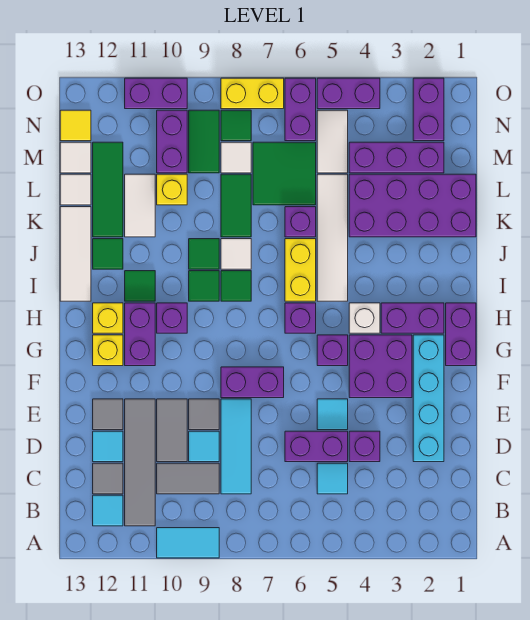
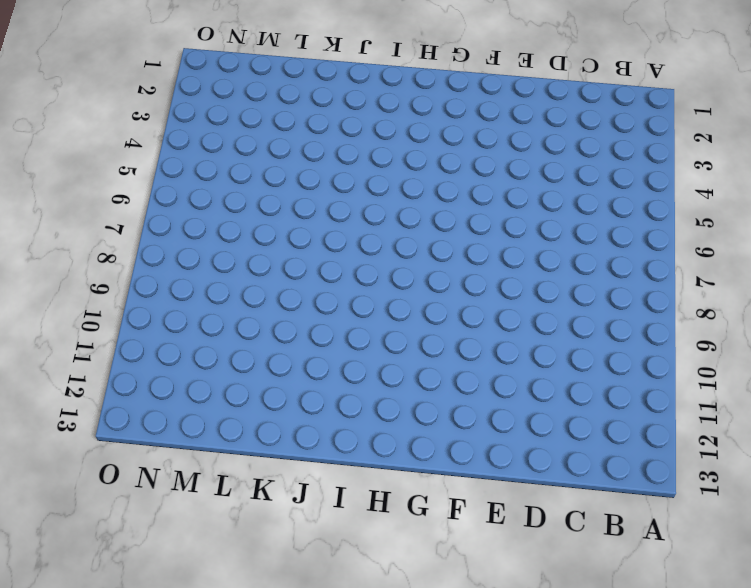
none -> cyan 1x2 tile [157,528,219,558]
none -> grey 1x4 tile [125,399,155,526]
none -> cyan 1x1 tile [93,495,123,526]
none -> cyan 1x1 tile [317,463,348,494]

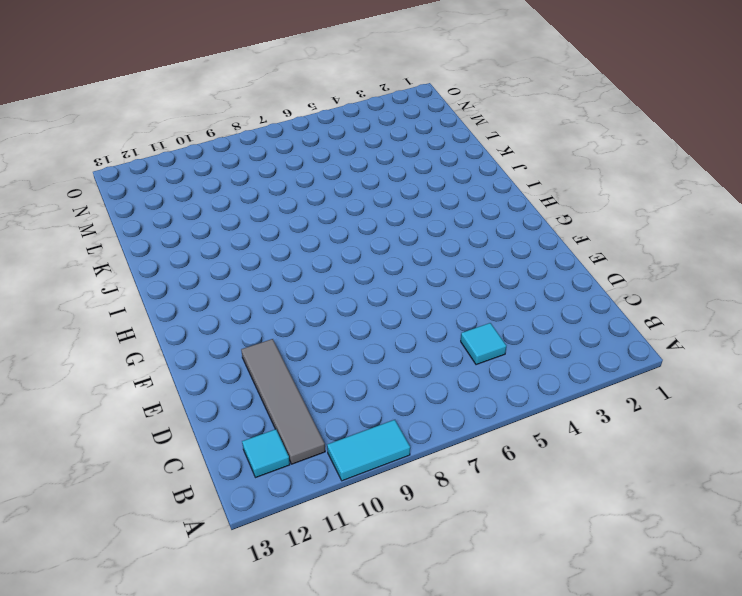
none -> cyan 1x3 tile [221,399,251,494]
none -> grey 1x2 tile [157,463,219,494]
none -> grey 1x1 tile [93,463,123,494]
none -> cyan 1x4 brick [413,335,444,462]

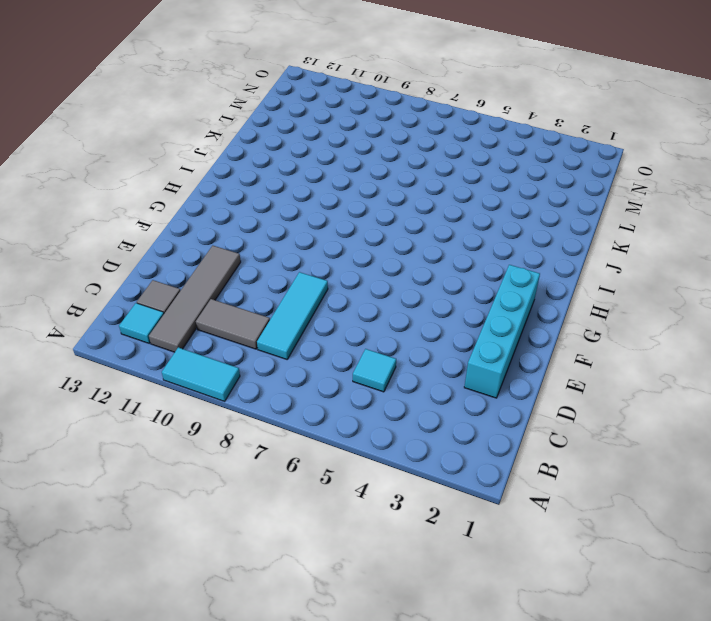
none -> purple 1x1 brick [349,431,380,462]
none -> purple 1x2 brick [285,431,348,462]
none -> cyan 1x1 tile [189,431,219,462]
none -> grey 1x2 tile [157,399,187,462]

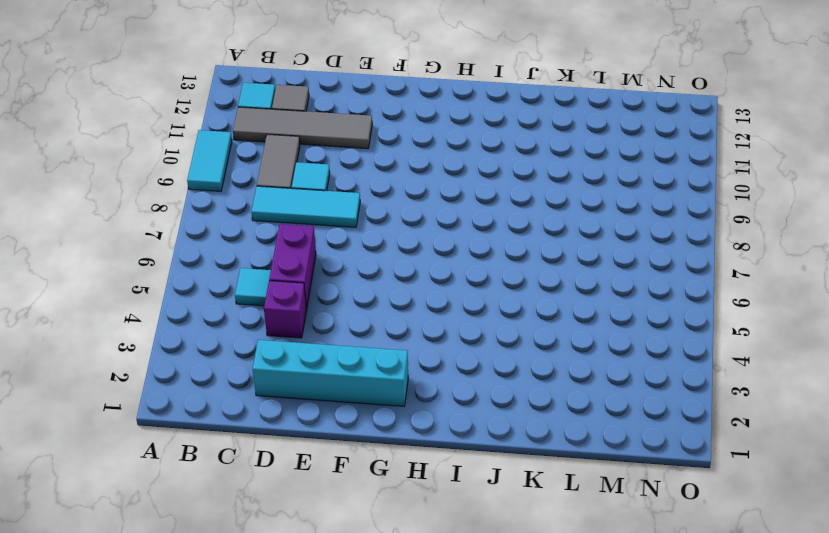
none -> grey 1x2 tile [157,399,187,462]
none -> cyan 1x1 tile [93,431,123,462]
none -> cyan 1x1 tile [317,399,348,430]
none -> grey 1x1 tile [189,399,219,430]

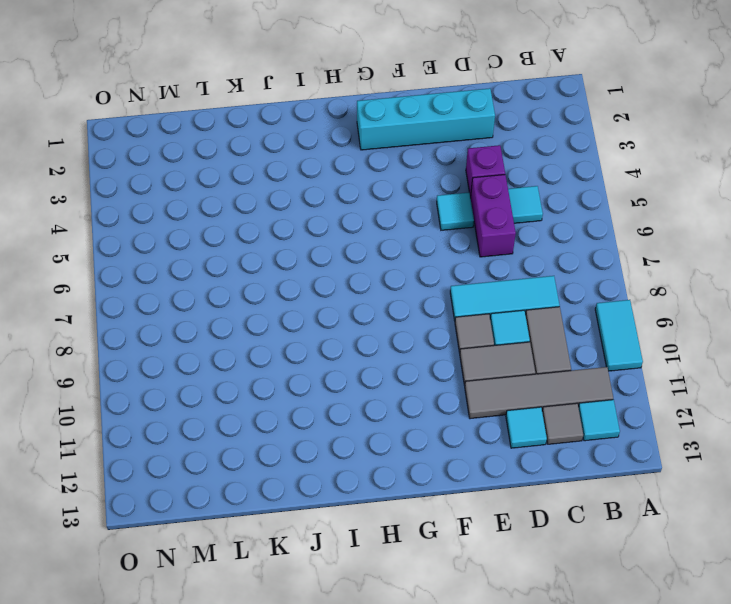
none -> grey 1x1 tile [93,399,123,430]
none -> purple 2x2 brick [349,335,412,398]
none -> purple 1x2 brick [221,367,284,398]
none -> purple 1x2 brick [446,303,476,366]

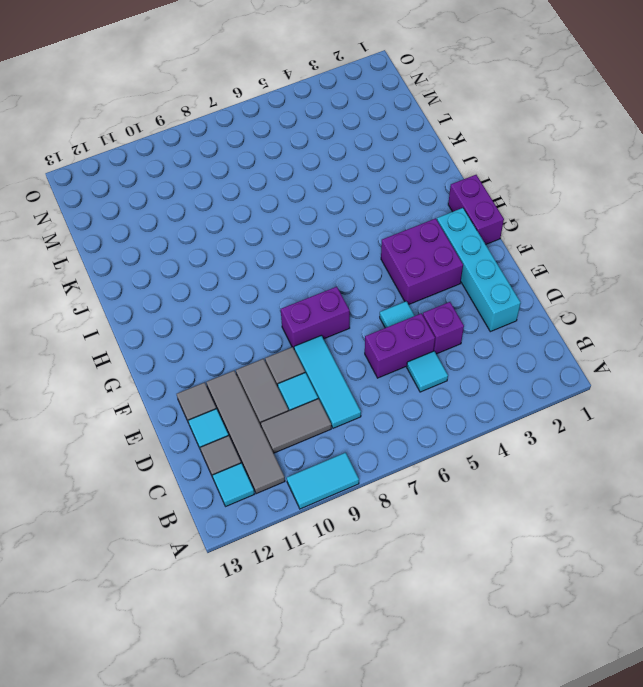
none -> purple 1x1 brick [317,335,348,366]
none -> purple 1x2 brick [125,303,155,366]
none -> yellow 1x1 brick [93,335,123,366]
none -> purple 1x2 brick [381,303,444,333]

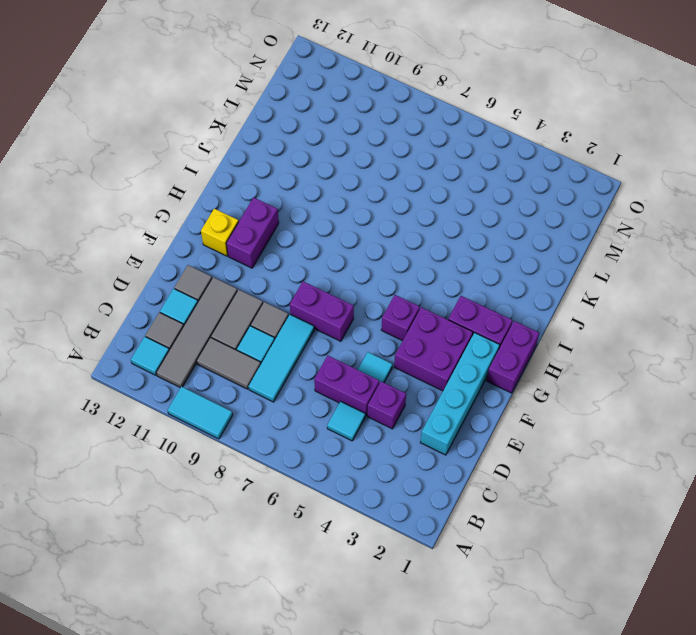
none -> white 1x1 brick [349,303,380,333]
none -> purple 1x1 brick [285,303,316,333]
none -> purple 1x1 brick [157,303,187,333]
none -> yellow 1x1 brick [93,303,123,333]

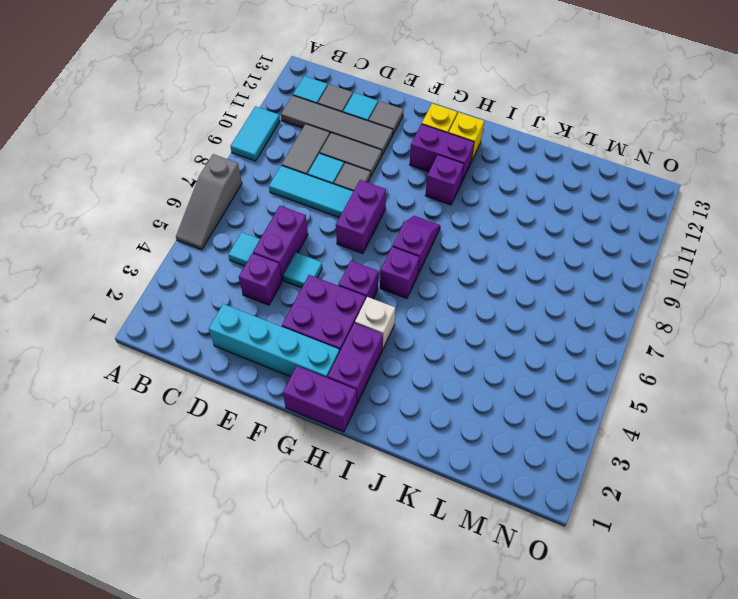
grey 1x3 slope [176,154,242,250] -> none
purple 1x2 slope [393,216,440,274] -> none
none -> white 1x4 tile [317,174,348,301]
none -> yellow 1x2 brick [285,239,316,301]
none -> green 1x1 tile [221,271,251,301]
none -> green 1x1 tile [189,271,219,301]

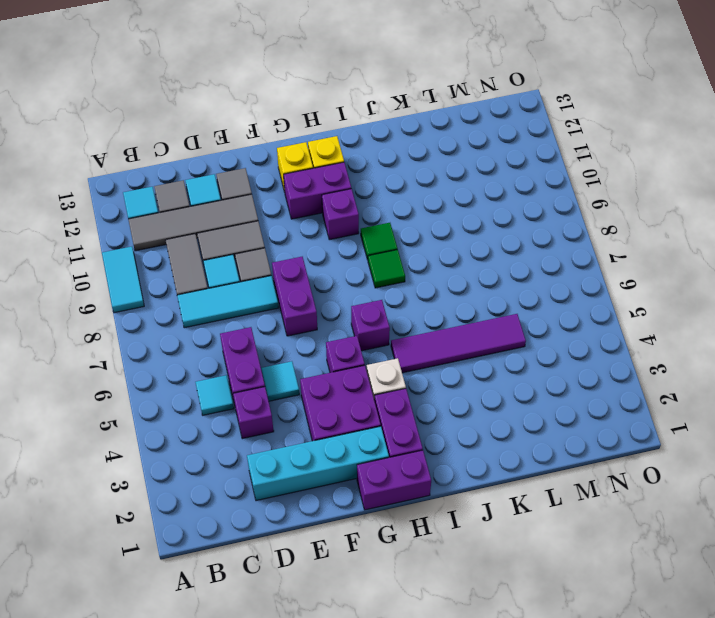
purple 1x4 tile [391,314,526,373] -> white 1x4 tile [317,174,348,301]
none -> yellow 1x2 brick [285,239,316,301]
none -> green 1x1 tile [125,271,155,301]
none -> white 1x3 tile [60,207,91,301]
none -> white 1x1 tile [221,239,251,269]

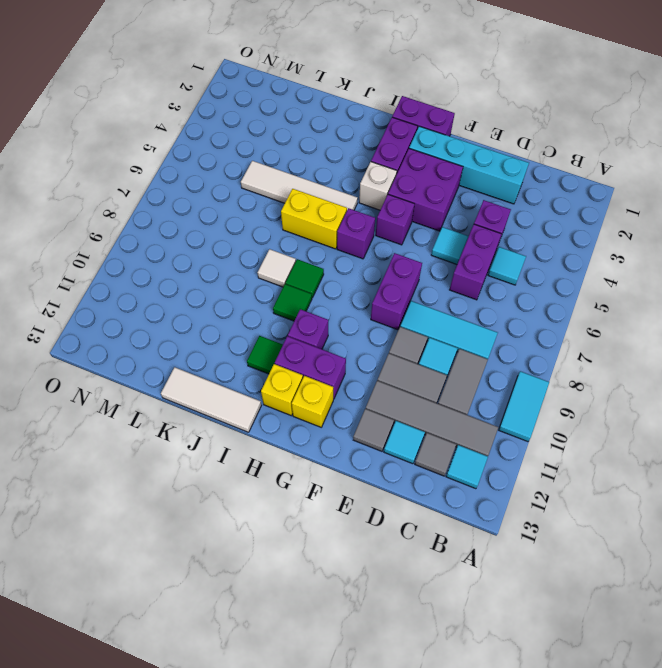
none -> green 1x1 tile [189,239,219,269]
none -> green 1x1 tile [93,239,123,269]
none -> purple 2x4 brick [349,174,476,237]
none -> purple 1x1 brick [285,207,316,237]

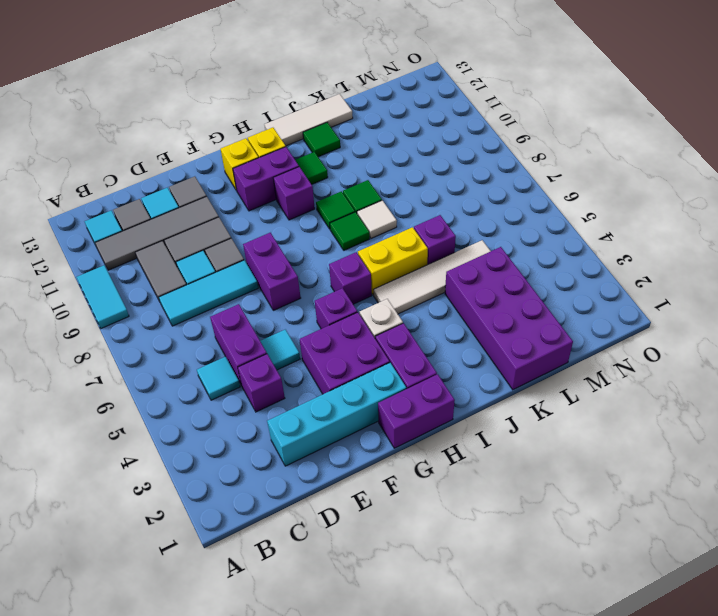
none -> green 1x2 tile [221,174,251,237]
none -> white 1x2 tile [125,174,155,237]
none -> green 1x3 tile [93,142,123,237]
none -> green 2x2 tile [253,142,316,205]

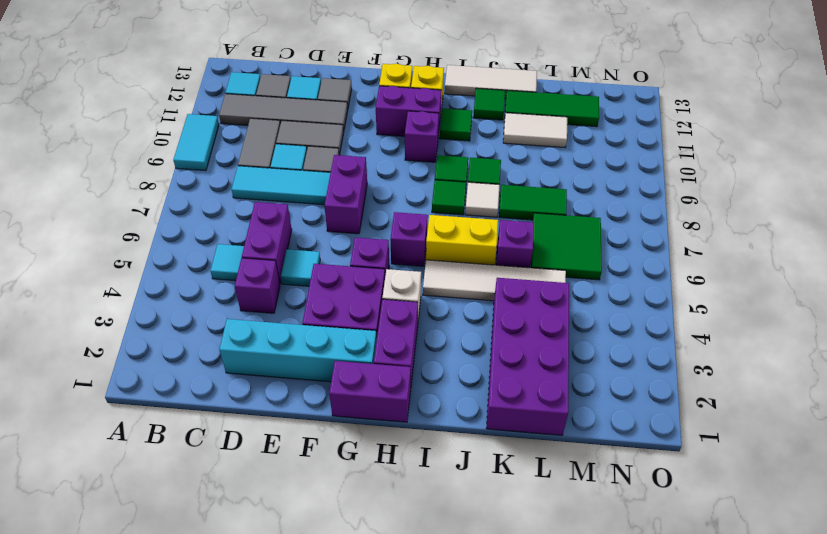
none -> yellow 1x1 brick [157,174,187,205]
none -> white 1x1 tile [60,174,91,205]
none -> purple 1x3 brick [349,142,444,173]
none -> white 1x2 tile [317,110,348,173]

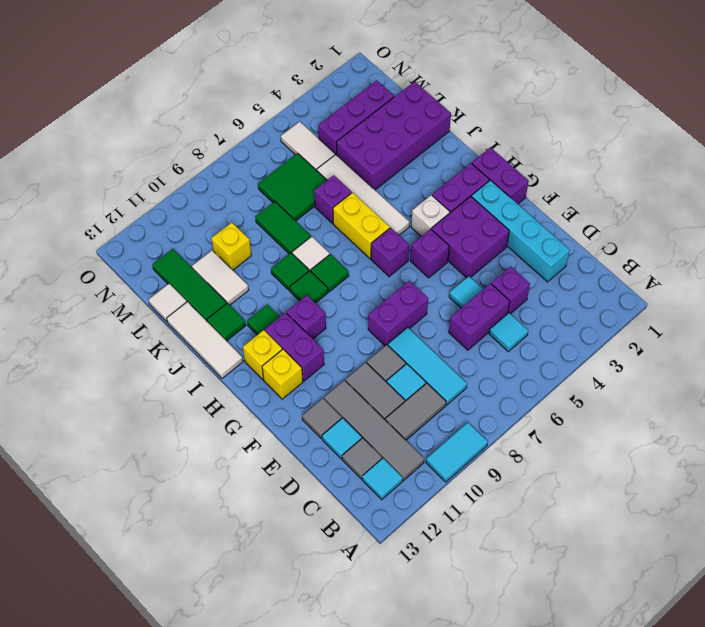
none -> white 1x1 tile [221,142,251,173]
none -> green 1x2 tile [189,110,219,173]
none -> purple 1x2 brick [157,110,187,173]
none -> white 1x1 tile [60,142,91,173]

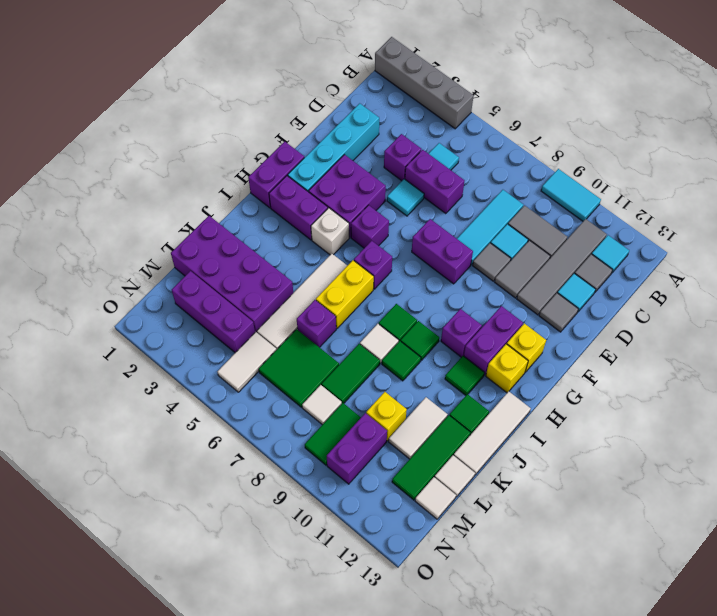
grey 1x4 brick [375,37,474,129] -> none
none -> purple 1x2 brick [413,78,444,141]
none -> purple 1x2 brick [285,78,316,141]
none -> green 1x1 tile [221,110,251,141]
none -> yellow 1x1 tile [60,110,91,141]

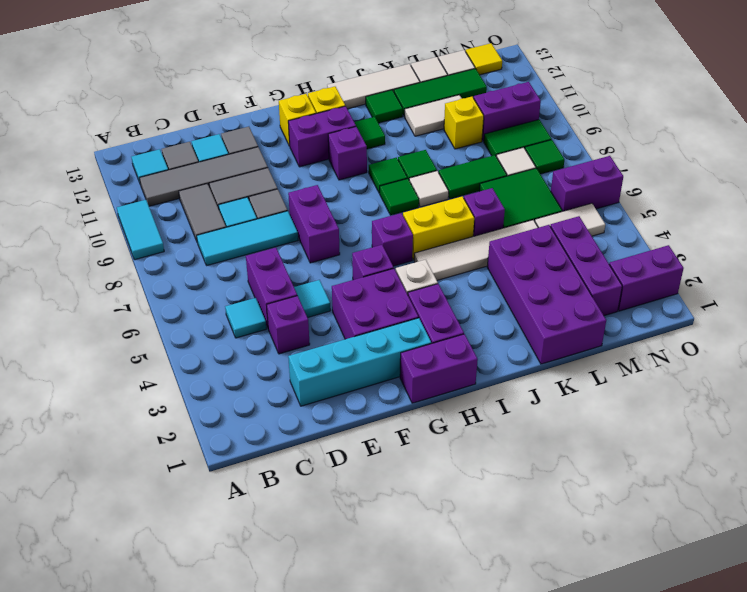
none -> purple 1x2 brick [317,78,380,109]
none -> yellow 1x2 brick [221,78,284,109]
none -> purple 1x2 brick [125,78,187,109]

